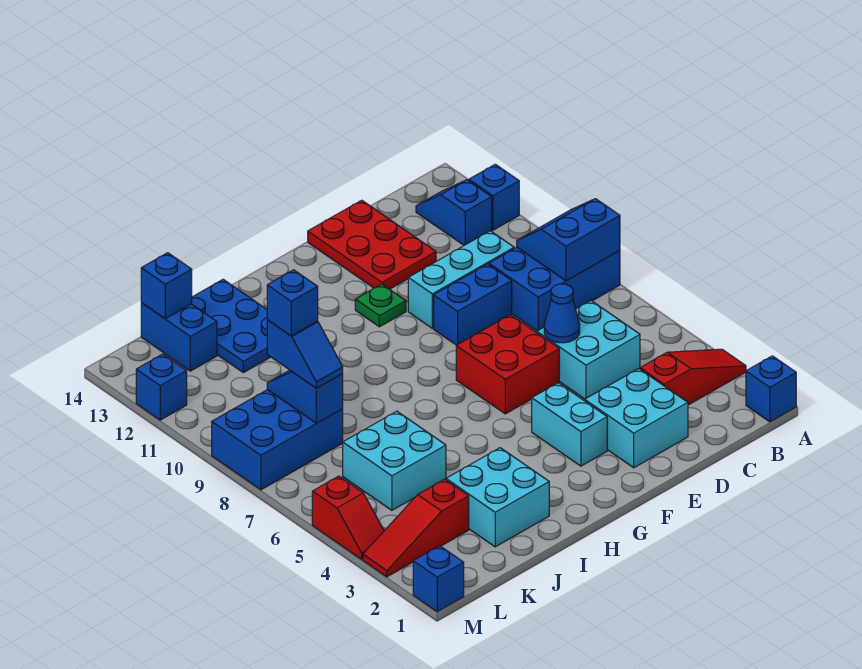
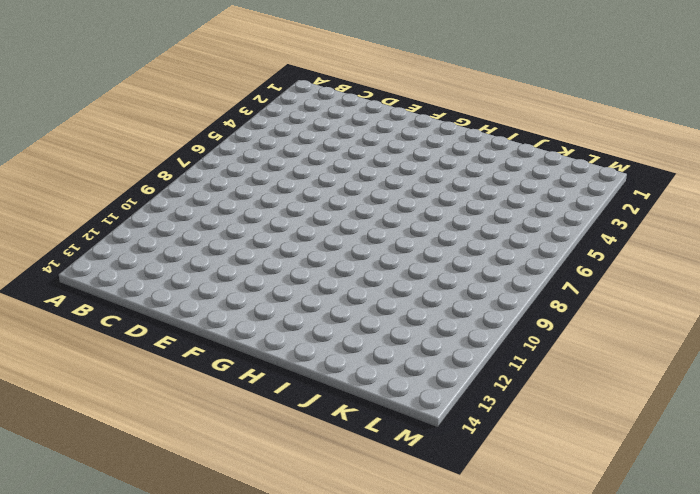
none -> blue 1x1 brick [746,356,796,422]
none -> red 1x3 slope [640,349,746,405]
none -> blue 2x3 brick [489,247,620,331]

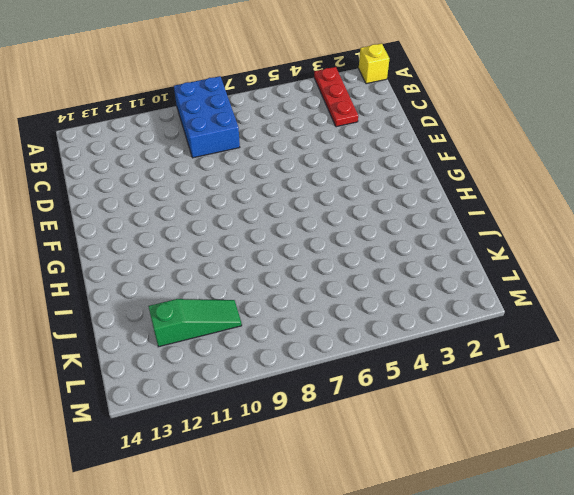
yellow 1x1 brick [359,43,390,84] -> blue 1x1 brick [746,356,796,422]
red 1x3 plate [314,67,358,127] -> red 1x3 slope [640,349,746,405]
green 1x3 slope [148,299,242,347] -> none
none -> blue 1x1 brick [469,164,519,230]
none -> blue 1x2 slope [416,180,492,245]
none -> cyan 2x2 brick [537,301,640,399]

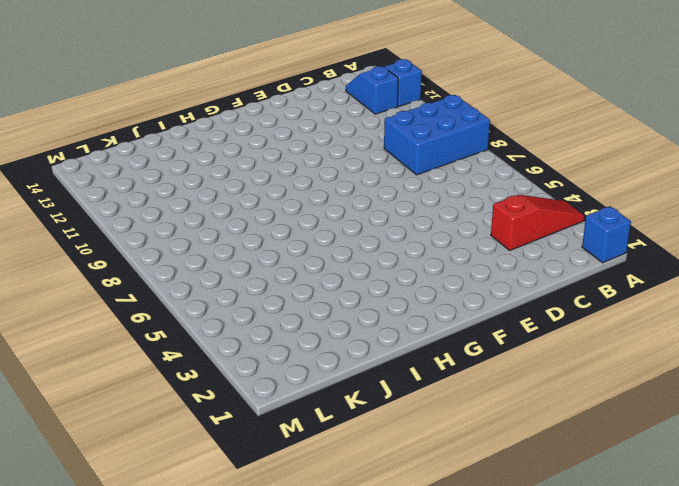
none -> cyan 2x2 brick [537,301,640,399]
none -> cyan 1x3 brick [408,231,514,328]
none -> cyan 2x2 brick [585,369,688,468]

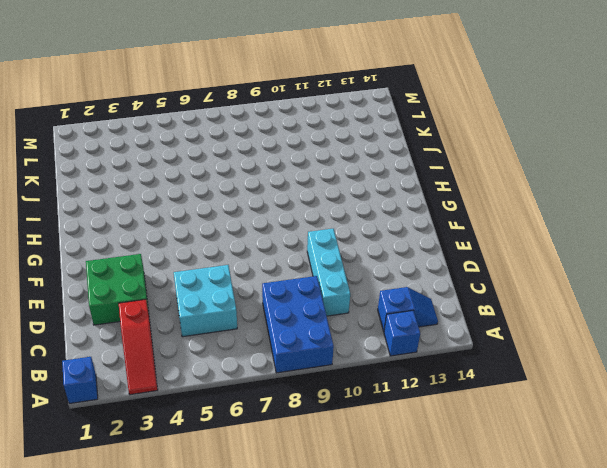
green 2x2 brick [86,254,149,325] -> cyan 2x2 brick [585,369,688,468]
none -> blue 1x2 brick [434,264,512,345]
none -> red 2x3 plate [308,200,436,289]
none -> red 2x2 brick [456,315,559,414]

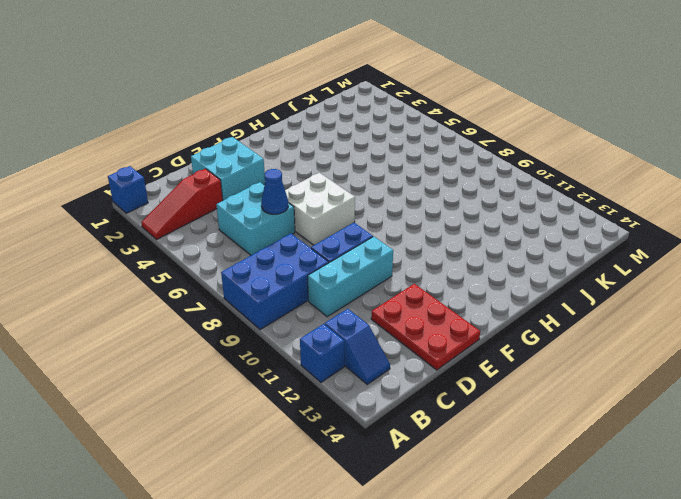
white 2x2 brick [285,173,355,245] -> red 2x2 brick [456,315,559,414]
none -> cyan 1x2 brick [532,383,607,466]
none -> green 1x1 plate [355,284,406,327]
none -> cyan 2x2 brick [446,448,549,547]

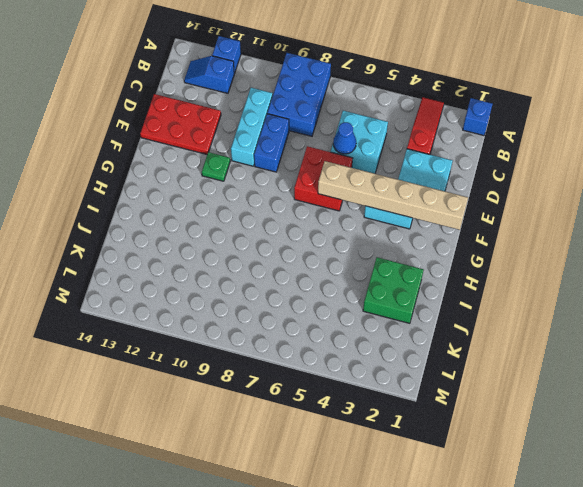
tan 1x6 brick [318,161,468,230] -> none
green 2x2 brick [363,257,423,323] -> cyan 2x2 brick [446,448,549,547]
none -> blue 2x3 plate [192,279,270,373]
none -> cyan 2x2 brick [343,411,446,510]
none -> red 1x3 slope [363,479,469,577]

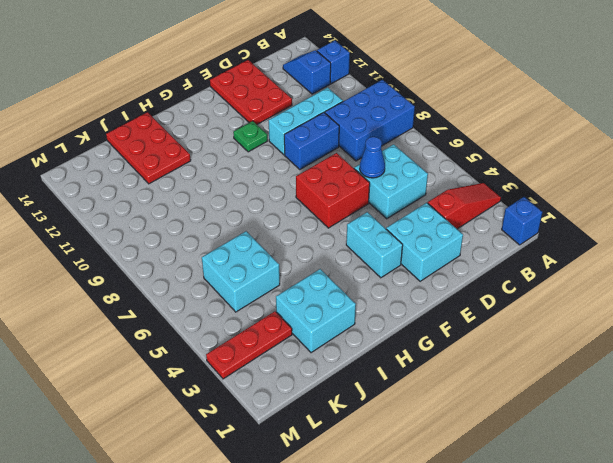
red 2x3 plate [106,112,191,184] -> blue 2x3 plate [192,279,270,373]
red 1x3 plate [206,311,292,379] -> red 1x3 slope [363,479,469,577]
none -> blue 2x3 brick [212,390,343,490]
none -> blue 1x2 brick [141,303,217,371]
none -> blue 1x1 brick [413,546,464,612]

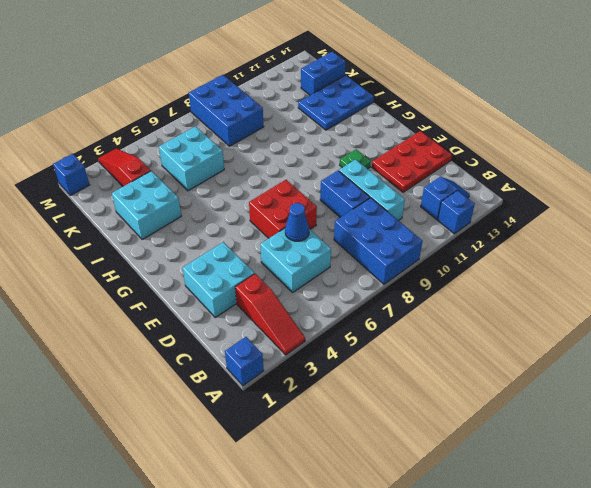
none -> cyan 1x2 brick [532,383,607,466]
none -> red 1x2 slope [312,476,384,559]
none -> blue 1x1 brick [136,354,187,420]

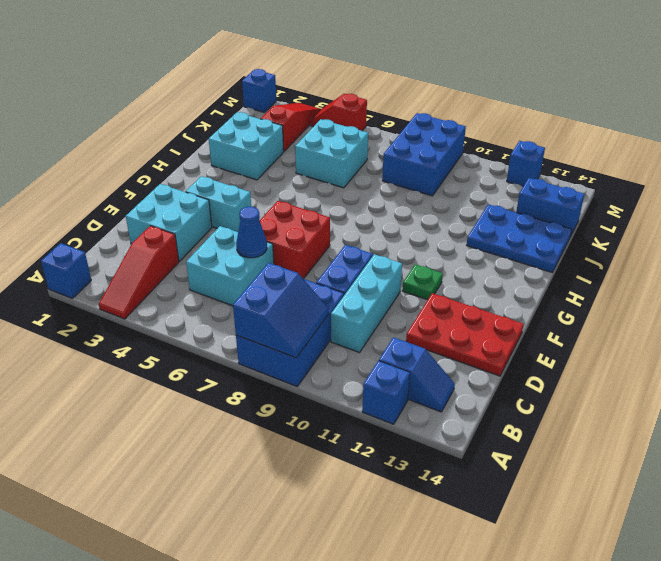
none -> blue 1x2 slope [267,370,343,423]
none -> blue 1x1 brick [141,253,192,319]
none -> blue 1x2 slope [267,320,343,388]

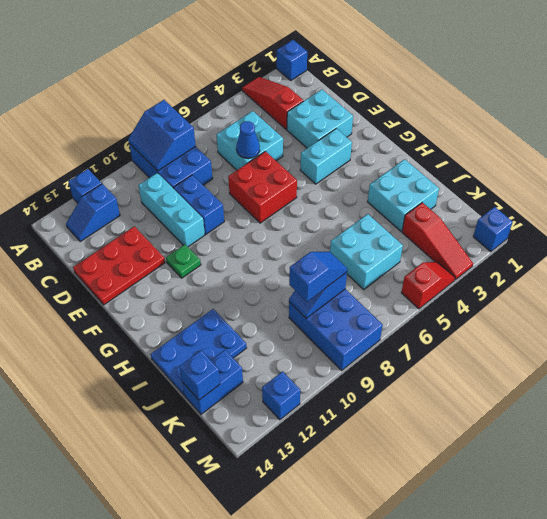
none -> blue 1x1 brick [267,270,318,336]

